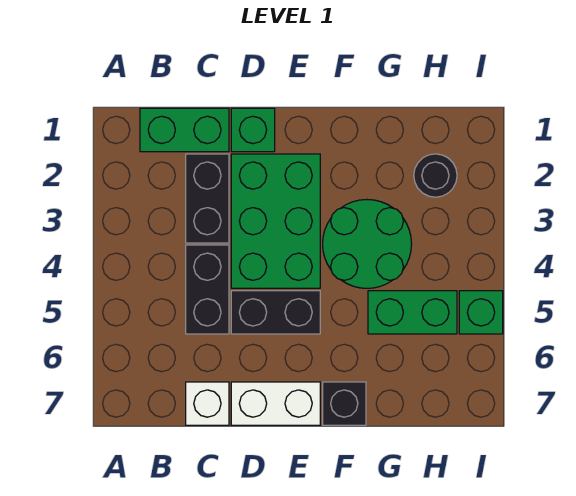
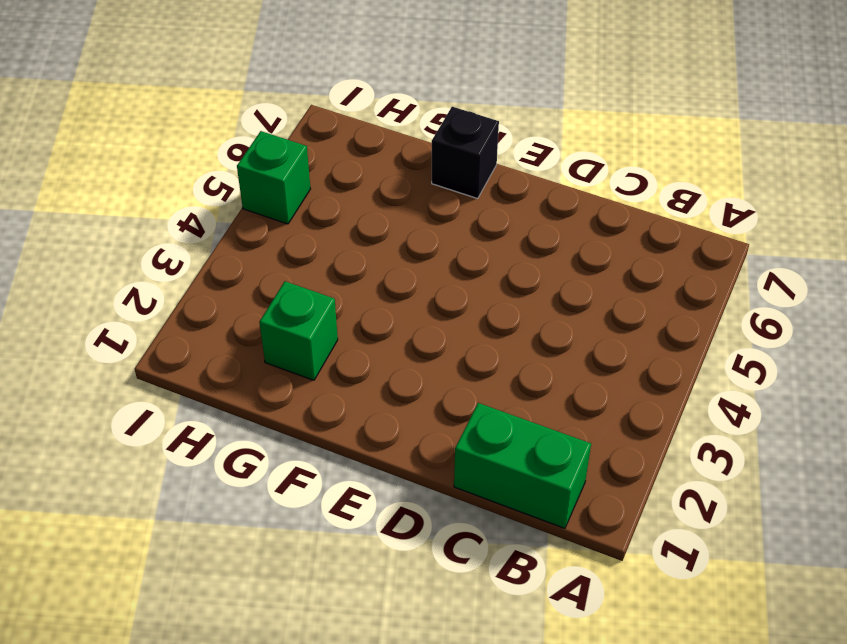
green 1x1 brick [259,281,338,380] -> green 1x1 brick moved to [231,108,275,152]
none -> black 1x2 brick [186,154,229,243]
none -> black 1x2 brick [186,245,229,334]
none -> white 1x1 brick [186,382,229,425]

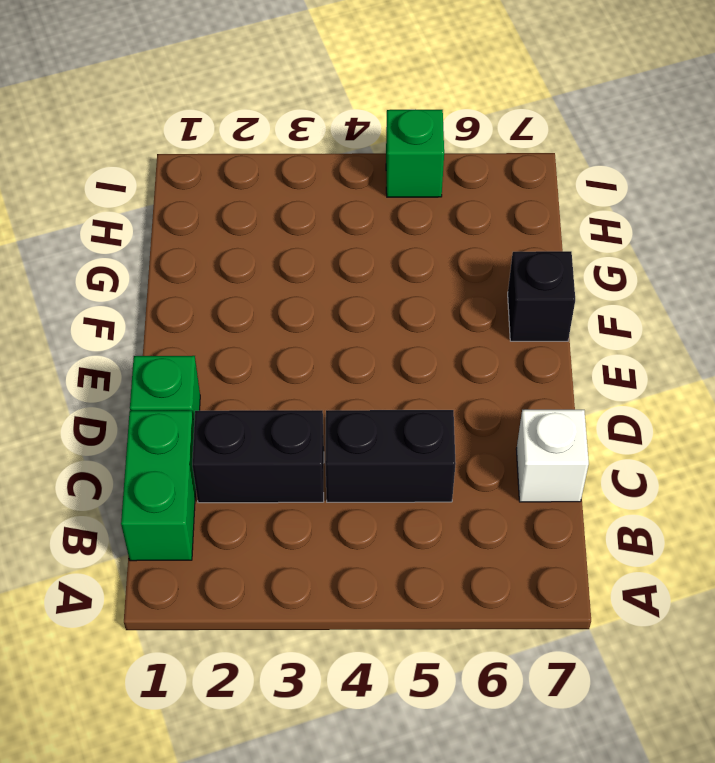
none -> green 2x3 brick [231,154,320,288]
none -> black 1x2 brick [231,291,320,334]
none -> white 1x2 brick [231,382,320,425]

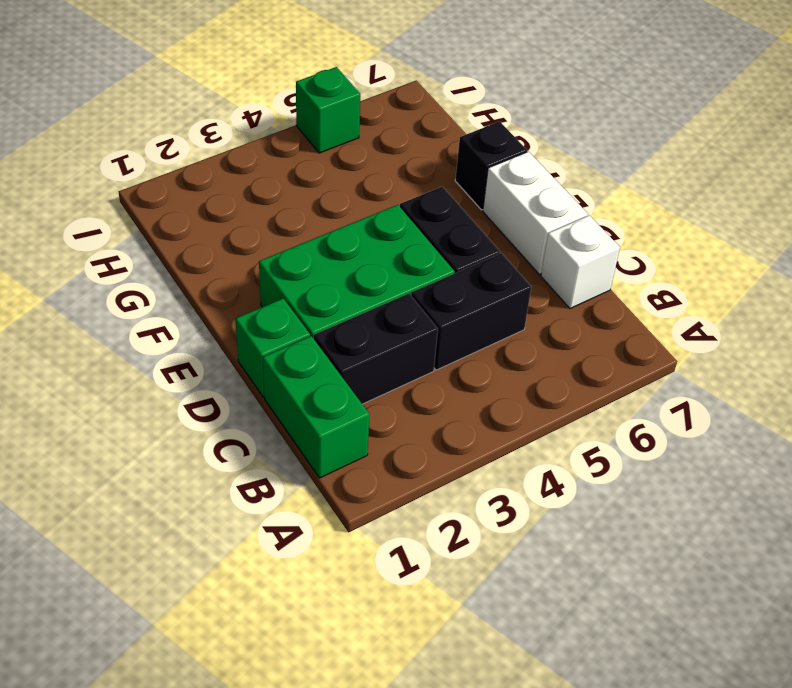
none -> green 2x2 round brick [323,200,412,288]
none -> green 1x2 brick [368,291,457,334]
none -> black 1x1 round brick [414,154,457,197]

